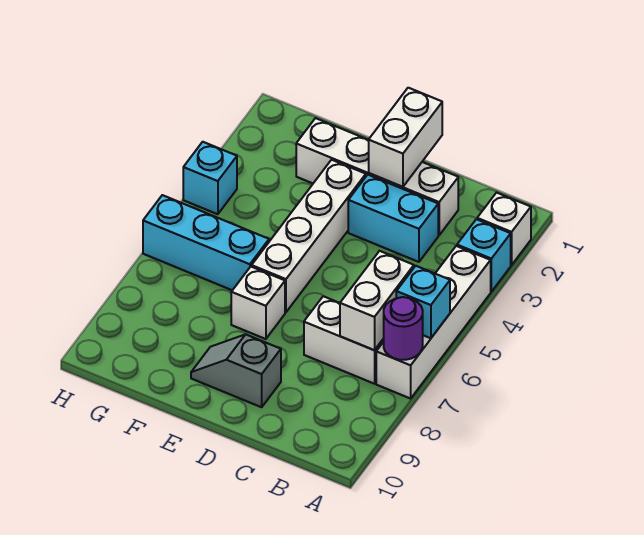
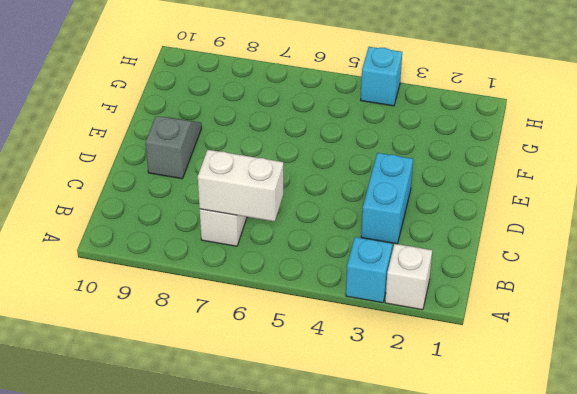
none -> white 1x4 brick [376,246,491,399]
none -> white 1x4 brick [296,118,458,235]
none -> white 1x4 brick [252,160,366,312]

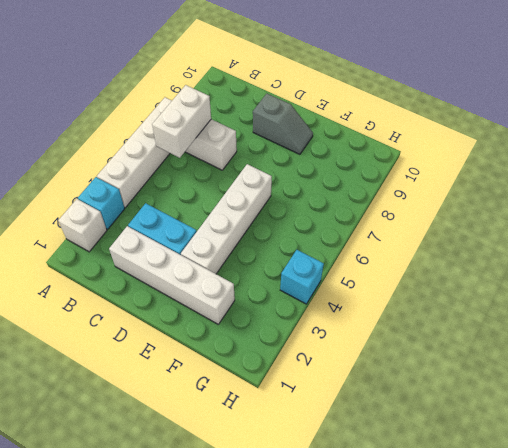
none -> white 1x1 brick [231,267,285,339]
none -> cyan 1x3 brick [143,195,269,290]
none -> cyan 1x1 brick [396,266,450,338]

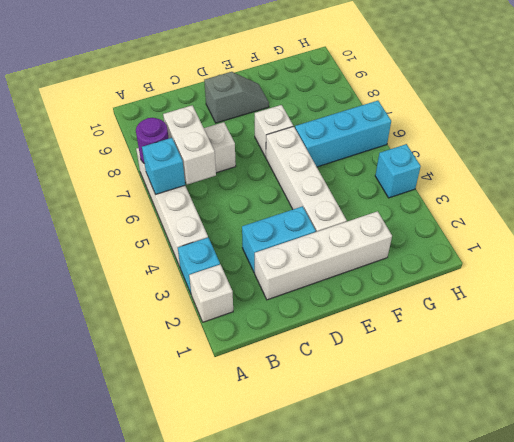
none -> white 1x2 brick [369,88,442,187]

